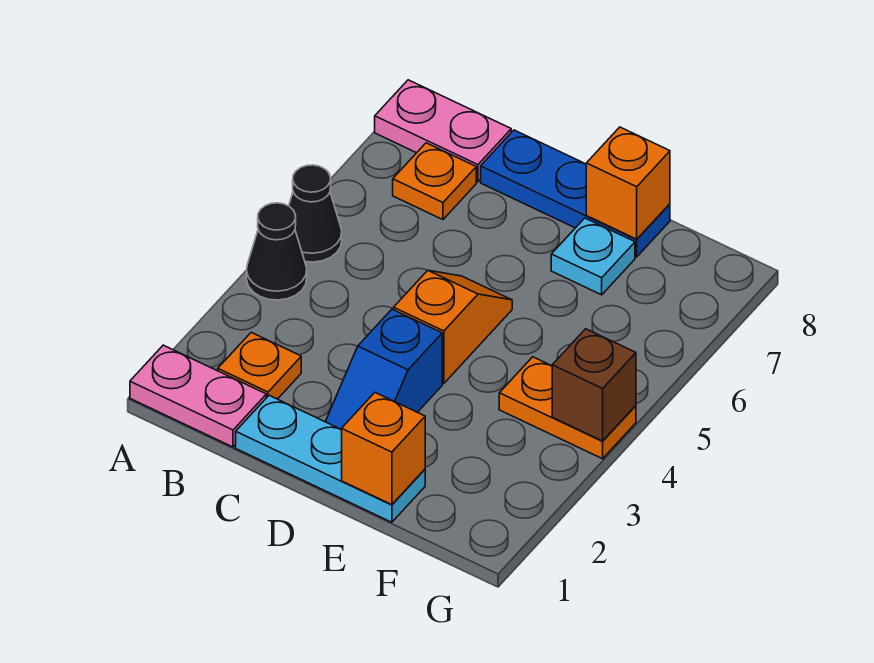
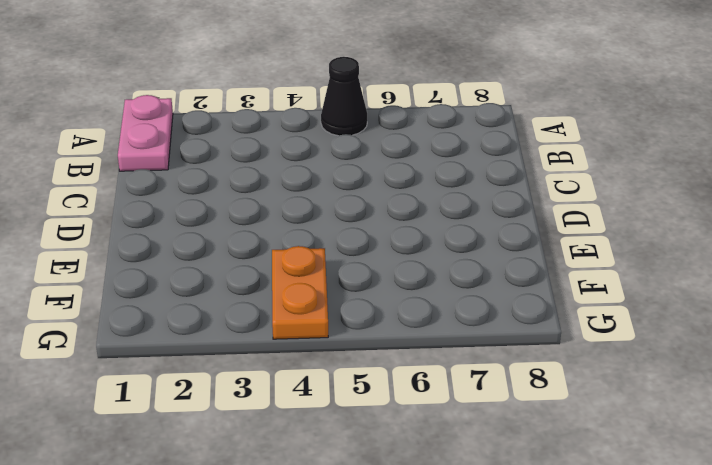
none -> black 1x1 cone [246,203,307,300]
none -> pink 1x2 plate [375,80,511,182]
none -> orange 1x1 plate [218,332,301,399]

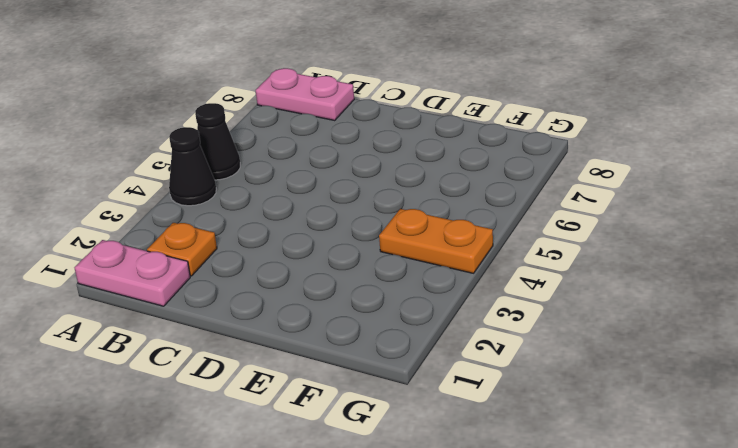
none -> orange 1x1 plate [393,143,476,220]
none -> cyan 1x3 plate [236,395,425,522]
none -> blue 1x3 plate [481,130,670,257]

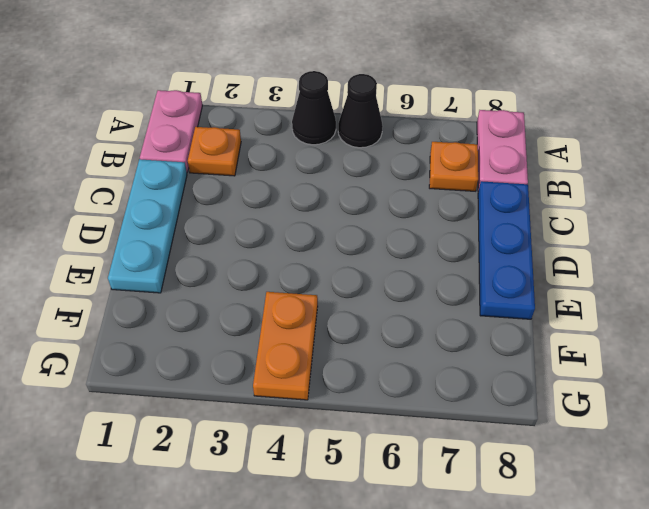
none -> blue 1x2 slope [325,309,442,430]
none -> orange 1x2 slope [394,270,512,384]
none -> cyan 1x1 plate [551,218,635,295]

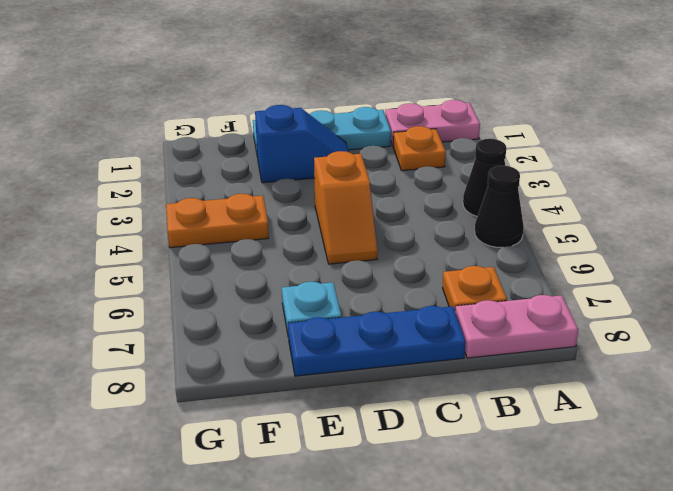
blue 1x2 slope [255,105,349,183] -> blue 1x2 slope turned to [325,309,442,430]
none -> orange 1x1 brick [342,393,425,505]
none -> orange 1x1 brick [586,127,670,239]
none -> brown 1x1 brick [552,329,636,441]

